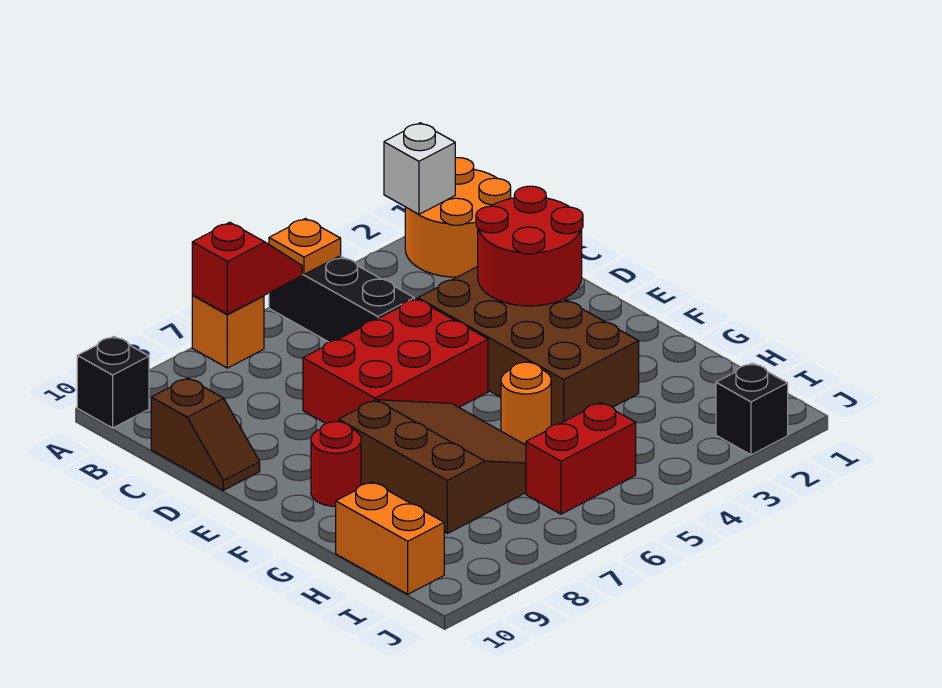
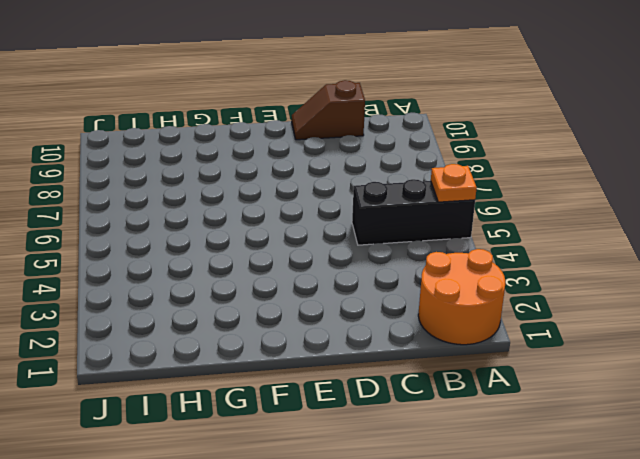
none -> orange 1x1 brick [192,295,264,368]
none -> black 1x1 brick [77,337,149,428]
none -> brown 2x4 brick [418,267,639,426]

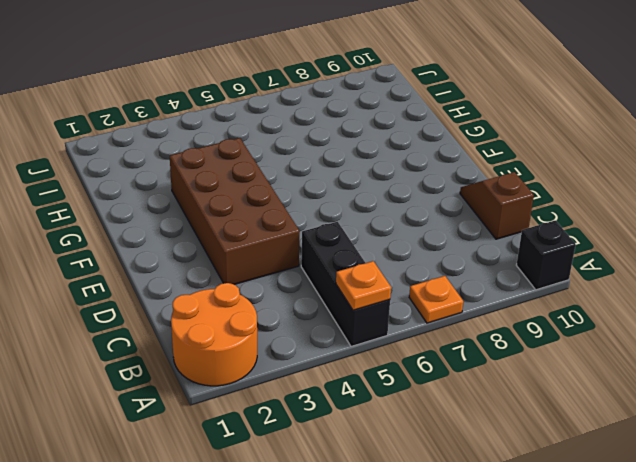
orange 1x1 plate [409,276,463,323] -> orange 1x1 brick [192,295,264,368]
none -> red 2x3 brick [303,299,488,424]
none -> brown 3x3 slope [339,400,526,533]
none -> red 1x1 round brick [311,422,361,506]

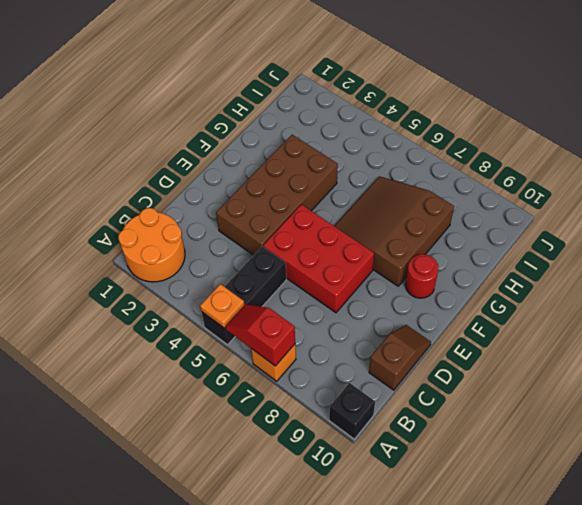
none -> orange 1x1 round brick [501,362,551,445]
none -> orange 1x2 brick [336,482,444,594]
none -> red 1x2 brick [526,403,636,514]

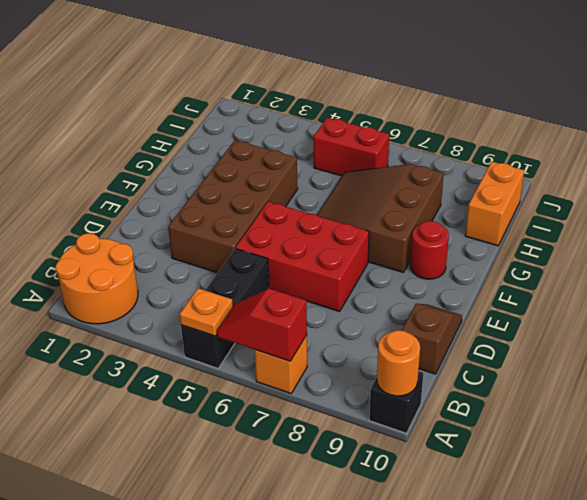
orange 1x1 round brick [377,330,420,396] -> orange 1x1 round brick moved to [501,362,551,445]
none -> black 1x1 brick [716,363,788,455]
none -> white 1x1 brick [384,123,455,214]
none -> red 2x2 round brick [476,186,583,306]

